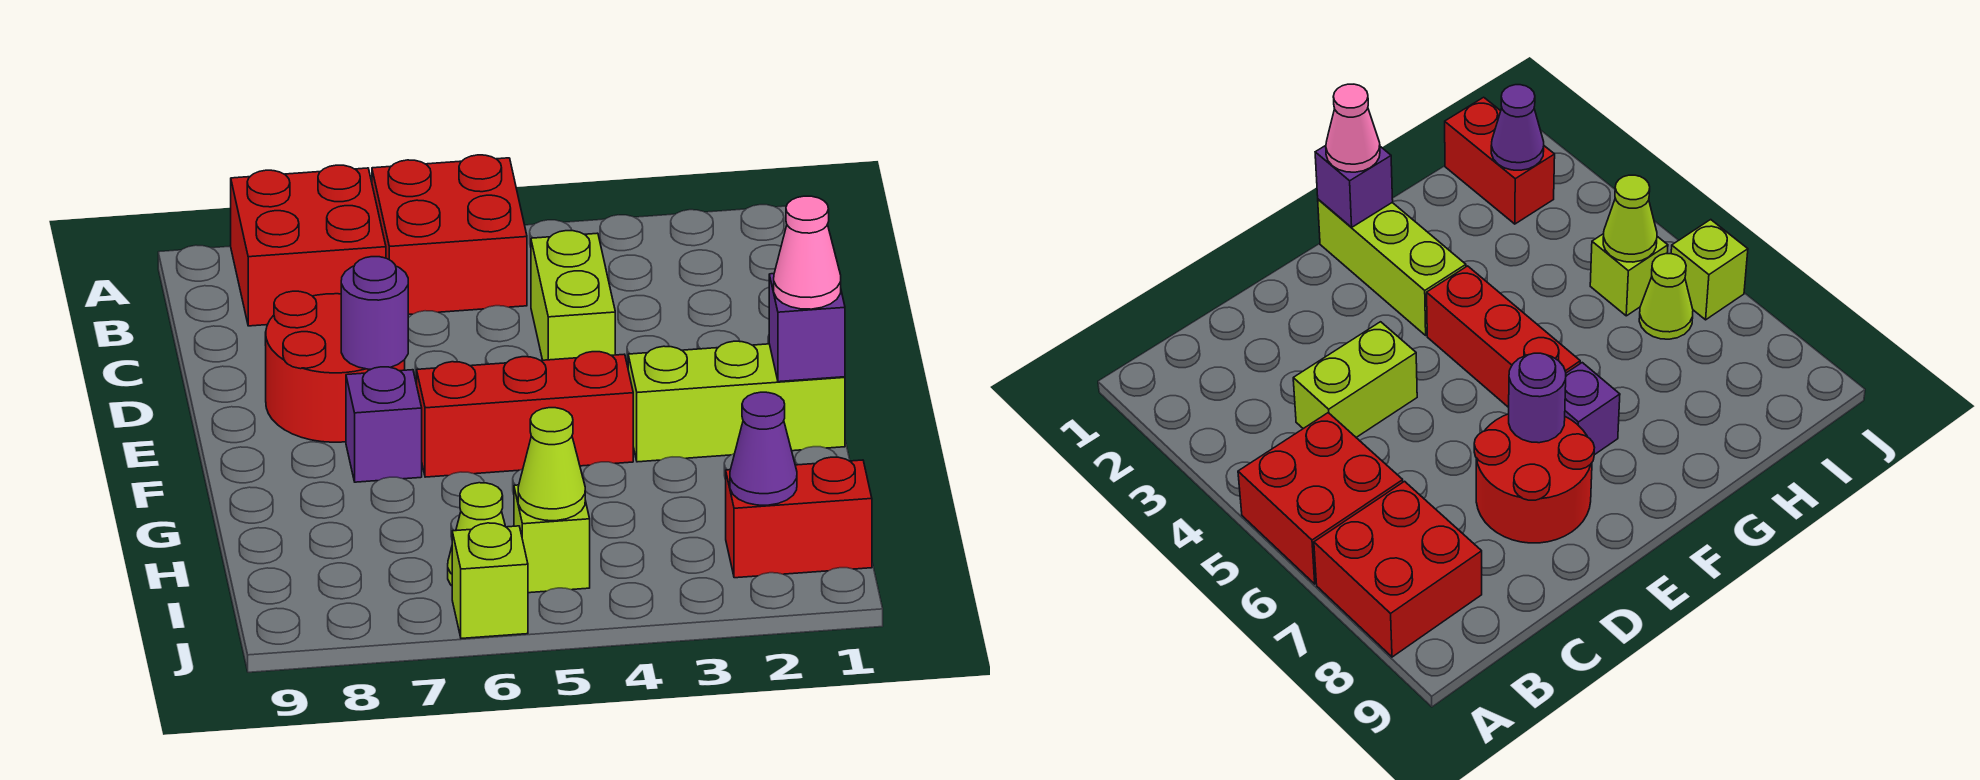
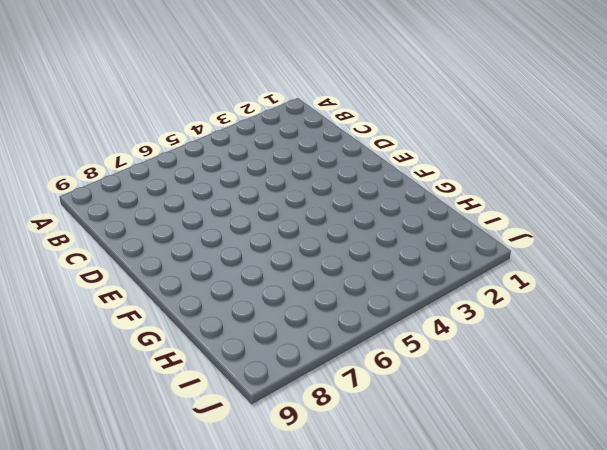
none -> red 2x2 brick [372,155,527,314]
none -> red 2x2 brick [231,165,386,326]
none -> lime 1x2 brick [531,231,615,360]

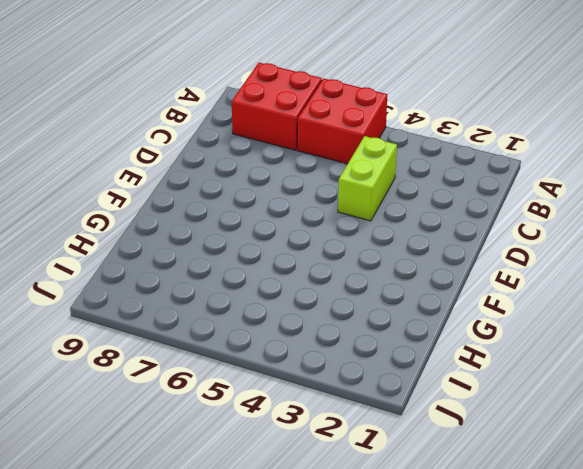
none -> red 2x2 round brick [266,291,405,442]
none -> lime 1x3 brick [628,341,845,462]
none -> red 1x3 brick [417,352,633,477]

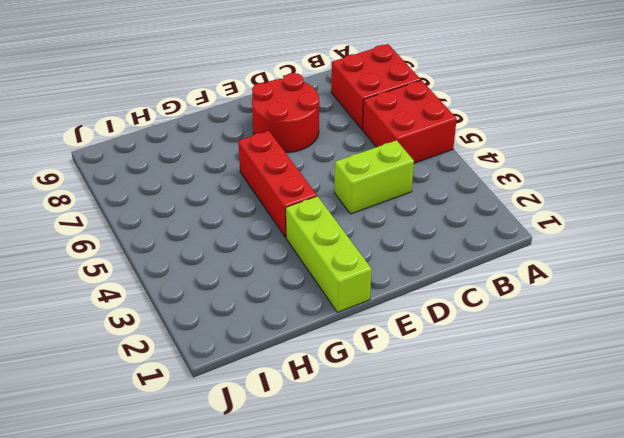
none -> purple 1x1 brick [346,367,422,482]
none -> red 1x2 brick [726,457,872,578]
none -> lime 1x1 brick [514,485,590,593]

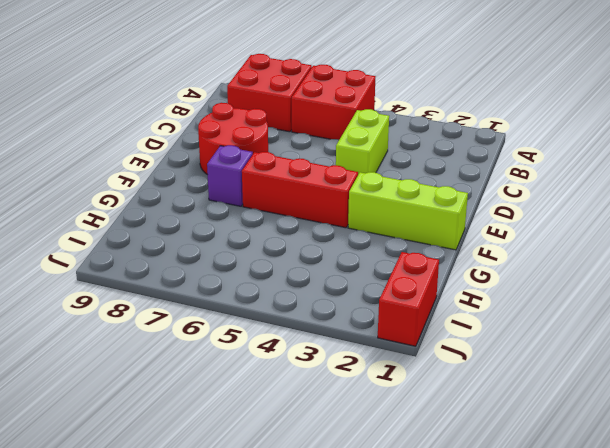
red 1x2 brick [378,252,439,346] -> red 1x2 brick turned to [726,457,872,578]
none -> lime 1x1 brick [514,485,590,593]
none -> lime 1x1 cone [448,483,506,586]
none -> lime 1x1 brick [452,523,528,638]

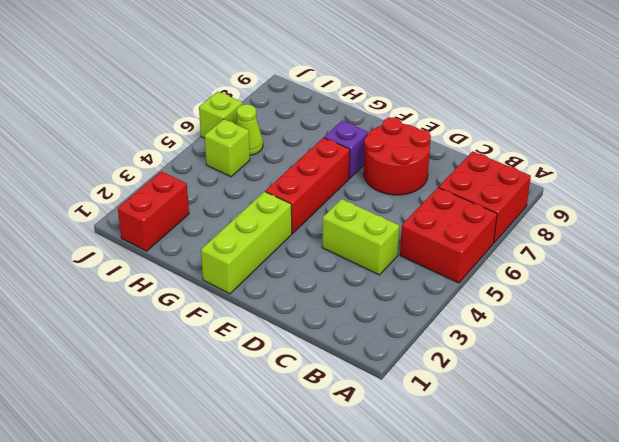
none -> purple 1x1 round brick [341,257,408,369]
none -> purple 1x1 brick [769,274,845,382]
none -> purple 1x1 cone [730,392,797,505]

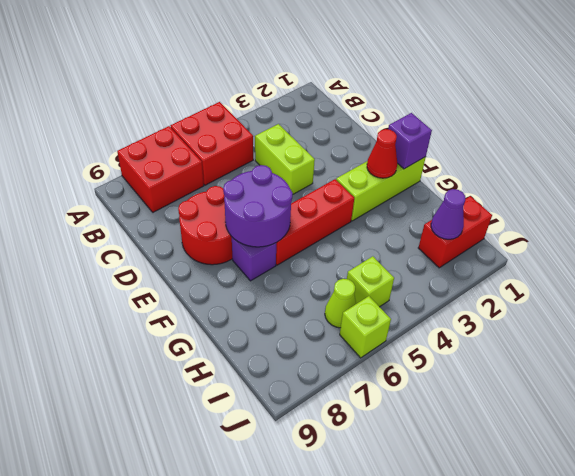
purple 2x2 round brick [223,165,293,247] -> purple 1x1 round brick [341,257,408,369]
red 1x1 cone [367,129,397,178] -> none
none -> lime 1x1 cone [518,408,585,521]
none -> pink 1x1 cone [774,196,841,309]

